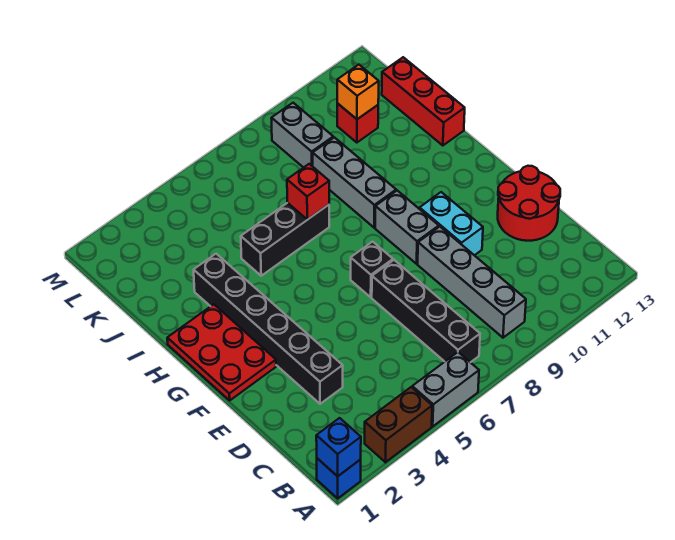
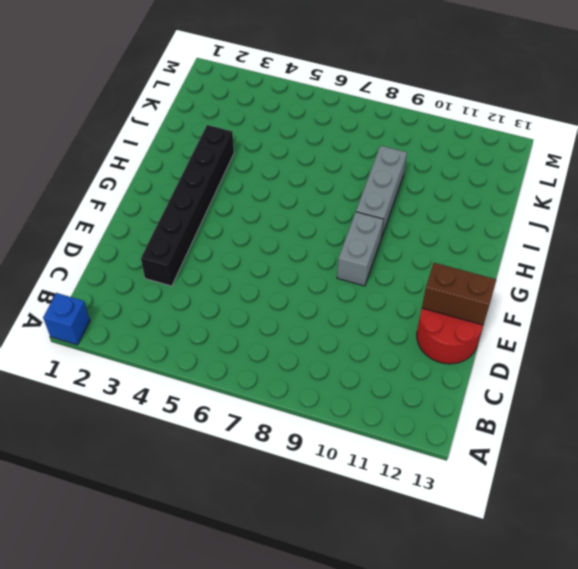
brown 1x2 brick [422,263,496,325] -> brown 1x2 brick moved to [365,387,432,462]
none -> grey 1x2 brick [412,352,479,426]
none -> black 1x4 brick [372,260,480,362]
none -> grey 1x4 brick [418,227,526,338]

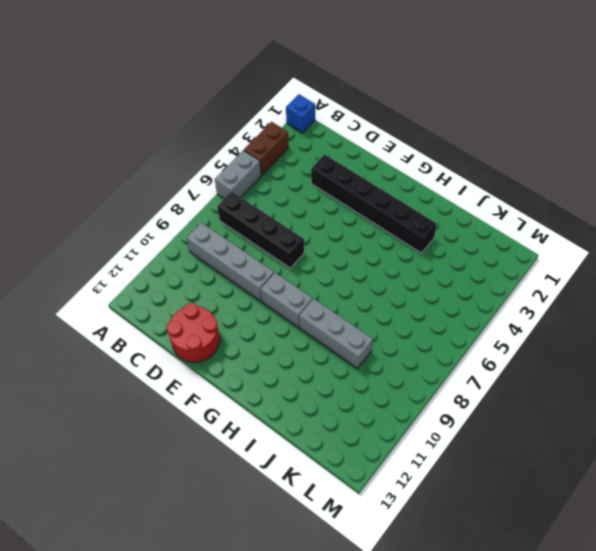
none -> cyan 1x2 brick [420,192,483,255]
none -> red 2x3 plate [167,304,276,400]
none -> black 1x1 brick [351,242,393,297]

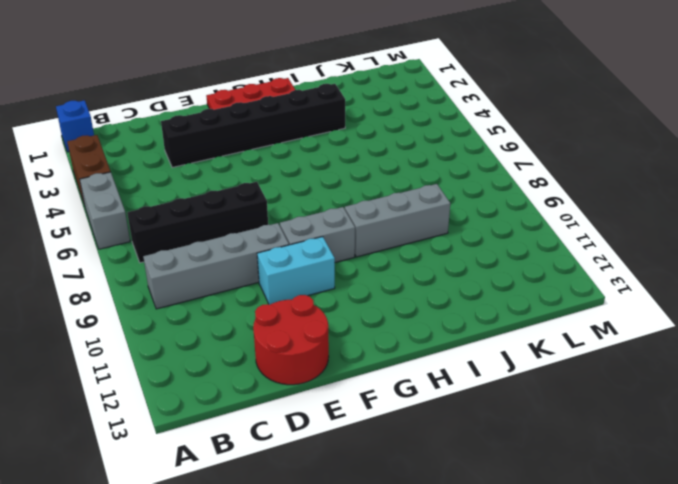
none -> black 1x1 brick [351,242,393,297]
none -> black 1x3 brick [241,203,329,276]
none -> red 1x3 brick [382,57,465,146]

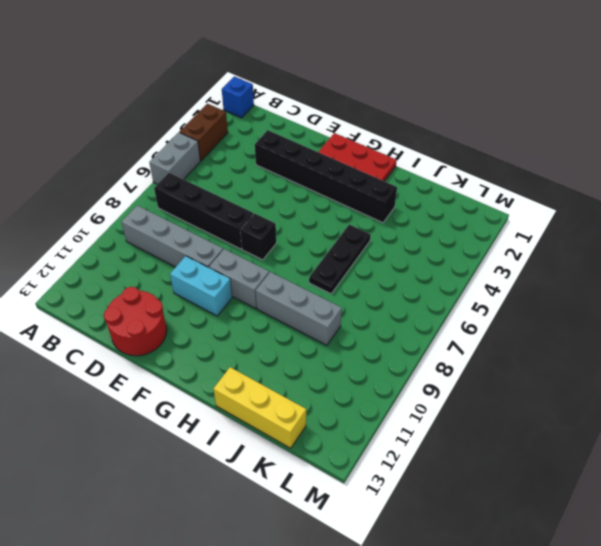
black 1x3 plate [309,224,371,294] -> black 1x3 brick [241,203,329,276]
yellow 1x3 brick [213,367,306,448] -> red 1x3 brick [382,57,465,146]
none -> grey 1x2 brick [272,103,333,168]
none -> red 1x1 brick [337,103,378,143]
none -> blue 1x1 brick [316,418,361,476]

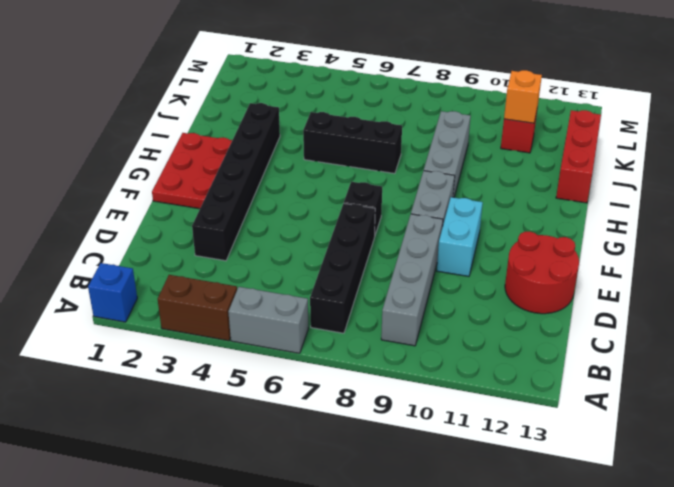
none -> grey 1x2 brick [272,103,333,168]
none -> blue 1x1 brick [316,418,361,476]
none -> red 1x1 brick [287,164,329,220]

